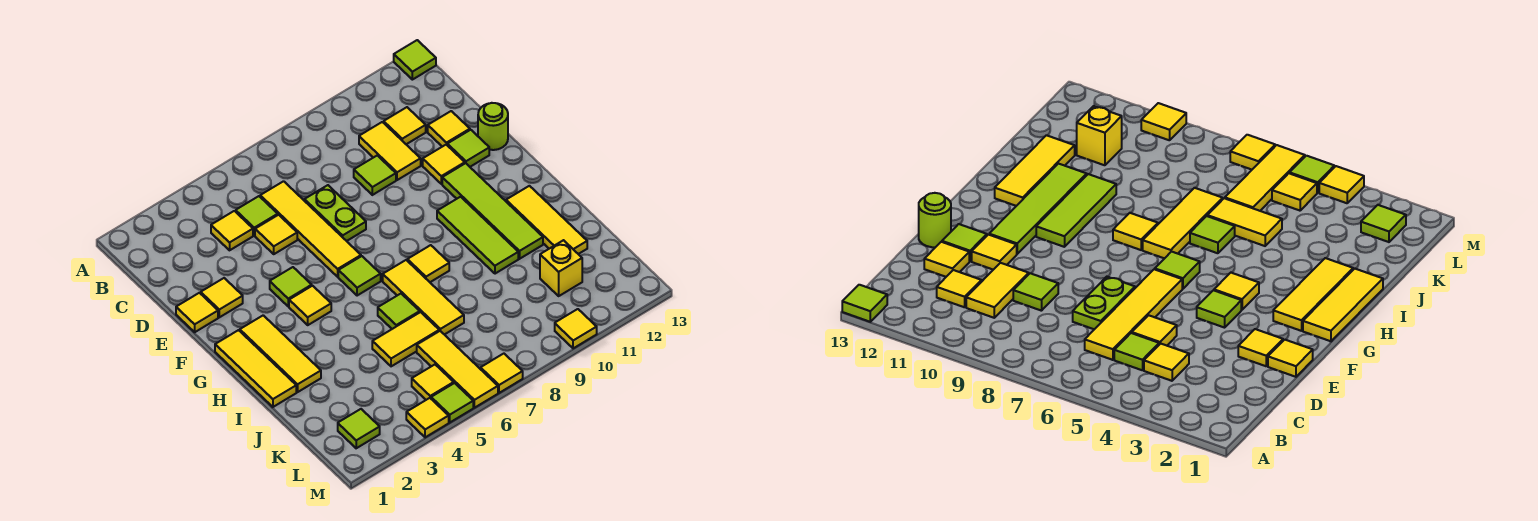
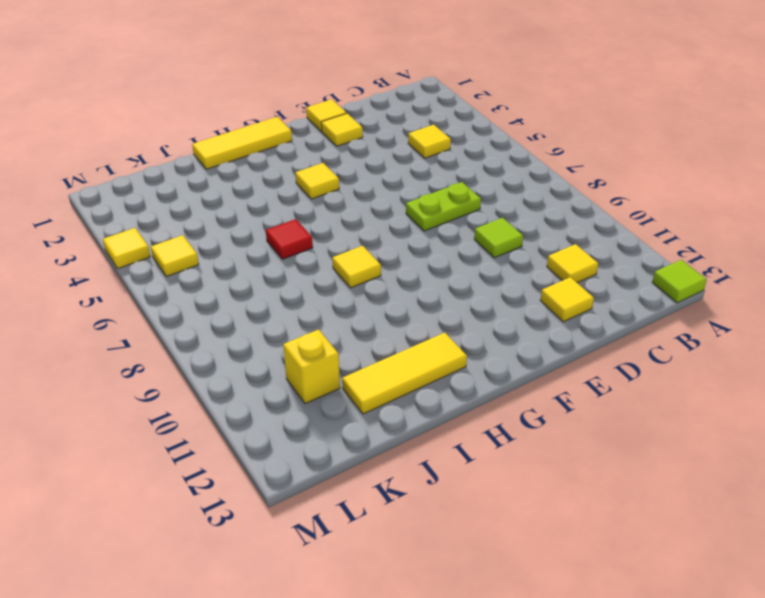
red 1x1 tile [266,219,313,259] -> lime 1x1 tile [378,294,420,329]
none -> lime 1x1 tile [236,196,278,235]
none -> yellow 1x4 tile [260,181,361,277]
none -> yellow 1x2 tile [359,122,421,180]
none -> yellow 1x1 tile [255,215,297,254]

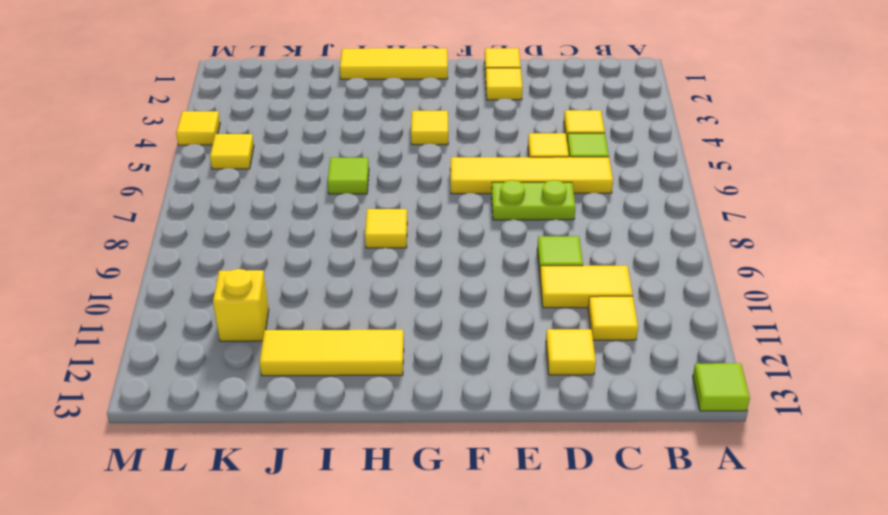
none -> yellow 1x1 tile [423,145,465,184]
none -> lime 1x1 tile [447,130,489,167]
none -> lime 1x1 round brick [478,103,508,150]
none -> lime 1x1 tile [270,267,312,306]

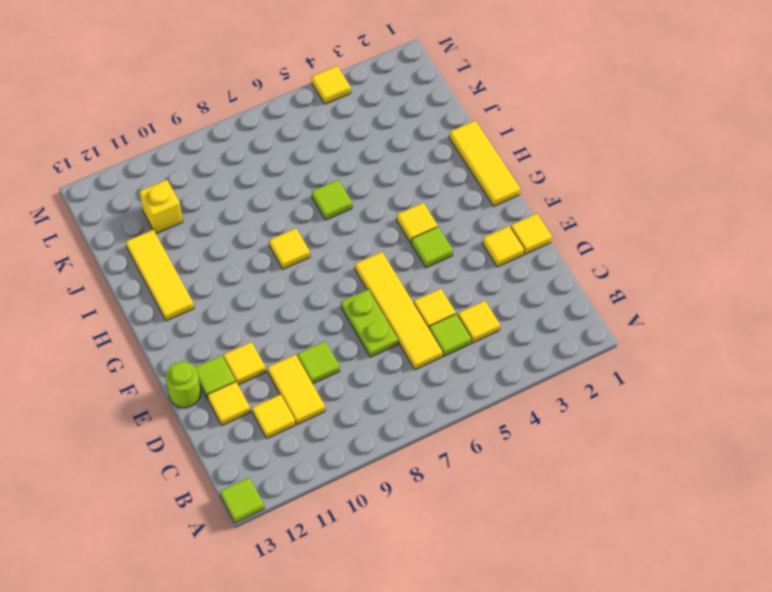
none -> lime 1x4 tile [442,163,543,259]
none -> yellow 1x3 tile [240,315,321,392]
none -> lime 1x1 tile [338,256,381,296]
none -> lime 1x3 tile [437,197,518,274]

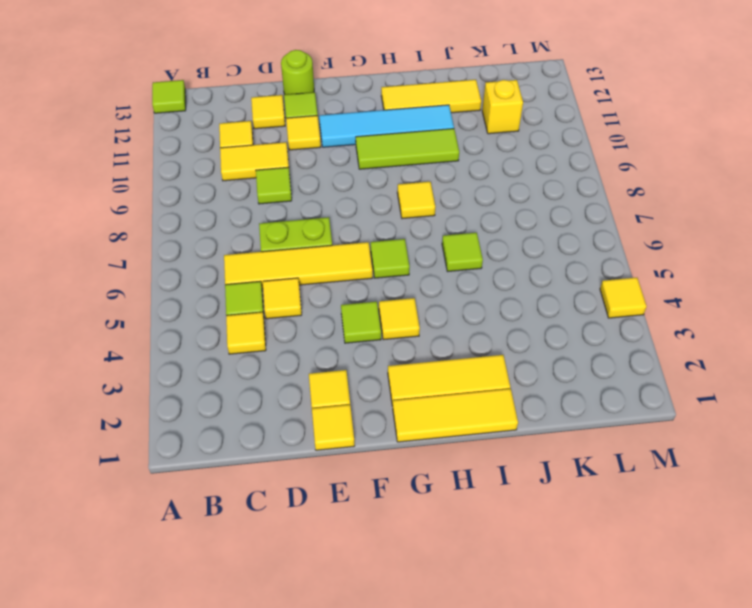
cyan 1x4 tile [319,105,454,147] -> lime 1x4 tile [442,163,543,259]
none -> yellow 1x3 tile [383,260,464,335]
none -> yellow 1x2 tile [372,312,439,366]
none -> yellow 1x3 tile [417,331,498,408]
none -> lime 1x1 tile [338,409,380,448]

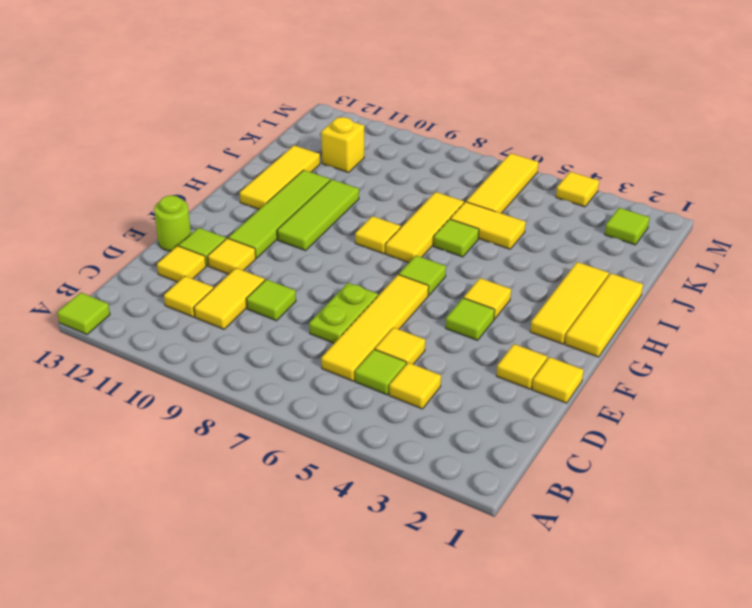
none -> yellow 1x1 tile [412,365,454,400]
none -> lime 1x1 tile [431,383,473,422]
none -> yellow 1x1 tile [481,354,523,393]
none -> yellow 1x1 tile [555,309,597,348]

